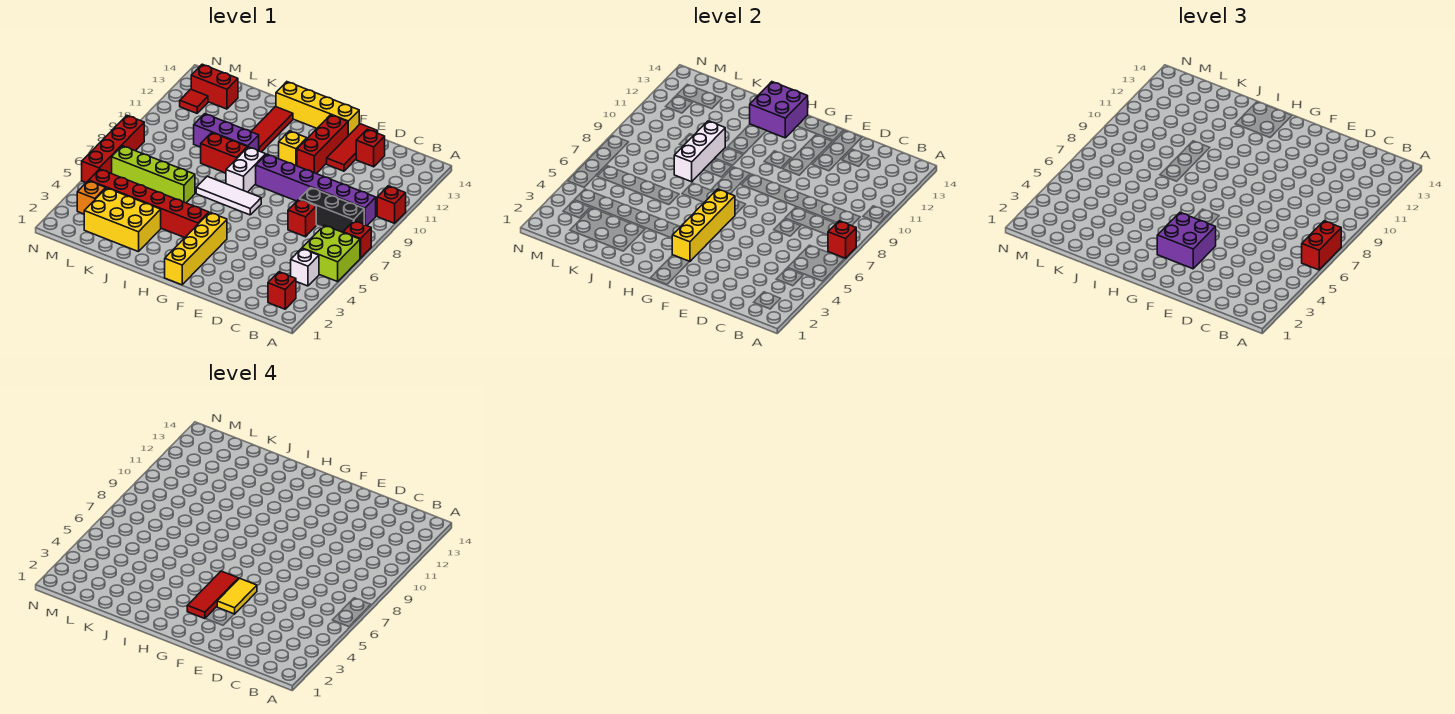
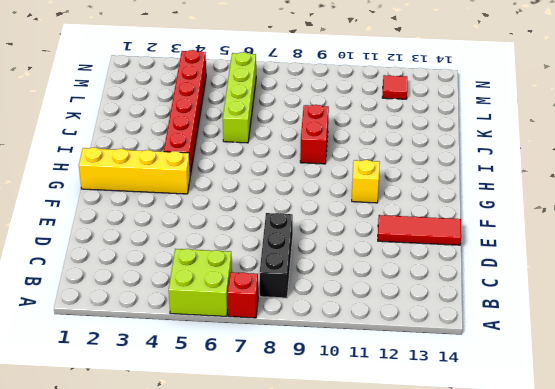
none -> red 1x1 brick [377,186,406,223]
none -> red 1x1 brick [268,272,296,309]
none -> white 1x1 brick [291,249,319,286]
none -> purple 1x6 brick [256,154,376,226]

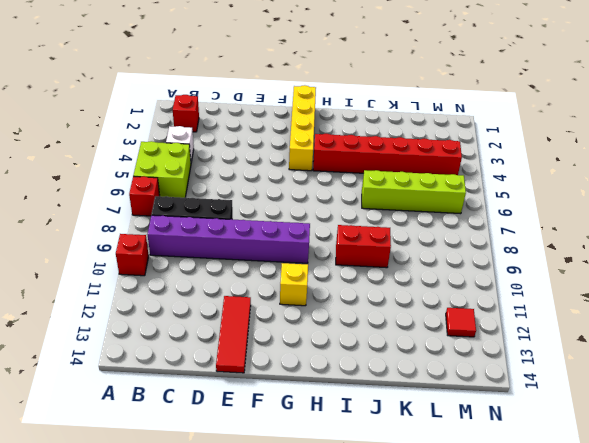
none -> red 1x1 brick [288,199,316,237]
none -> red 1x1 brick [356,129,385,167]
none -> red 1x3 brick [297,115,348,174]
none -> yellow 1x4 brick [276,82,359,136]

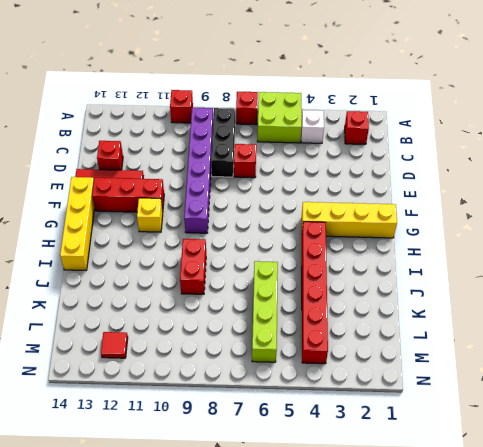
none -> white 1x3 tile [196,176,261,215]
none -> white 1x2 brick [226,147,266,192]
none -> purple 1x3 brick [194,114,259,151]
none -> red 1x3 tile [251,106,293,152]

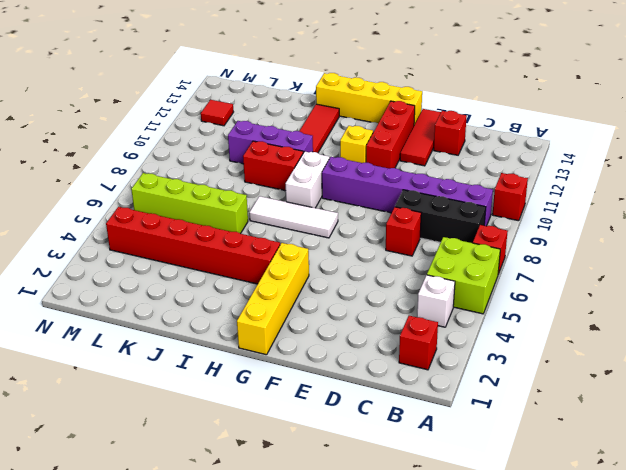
none -> yellow 2x3 brick [84,188,161,252]
none -> red 1x2 brick [191,64,238,109]
none -> orange 1x1 brick [77,181,106,214]
none -> red 1x4 brick [82,115,144,183]

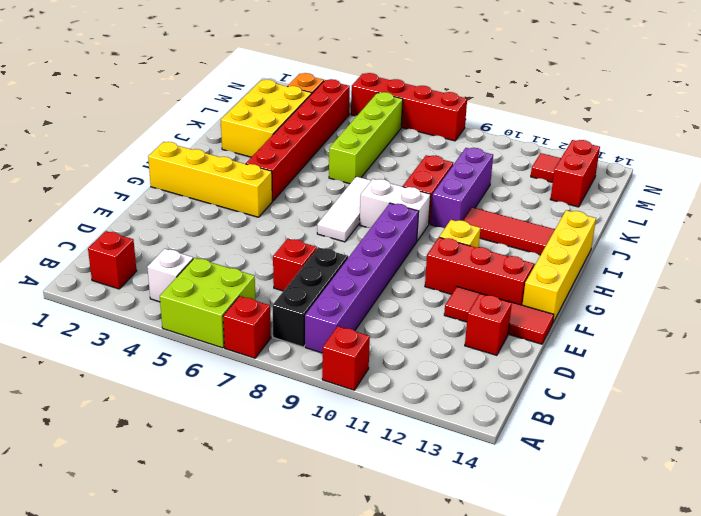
none -> red 1x1 brick [828,221,856,258]
none -> yellow 1x4 brick [672,189,735,262]
none -> purple 2x2 brick [750,82,808,138]
none -> white 1x3 brick [674,121,725,182]

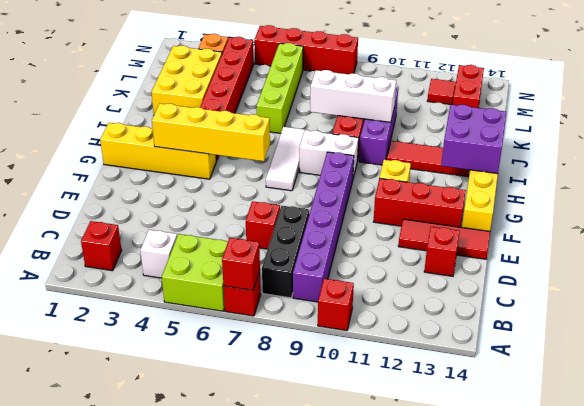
none -> red 1x2 brick [1302,221,1341,270]
none -> purple 2x2 brick [1157,213,1216,269]
none -> yellow 1x2 tile [217,578,257,614]
none -> red 1x3 tile [187,571,239,619]

